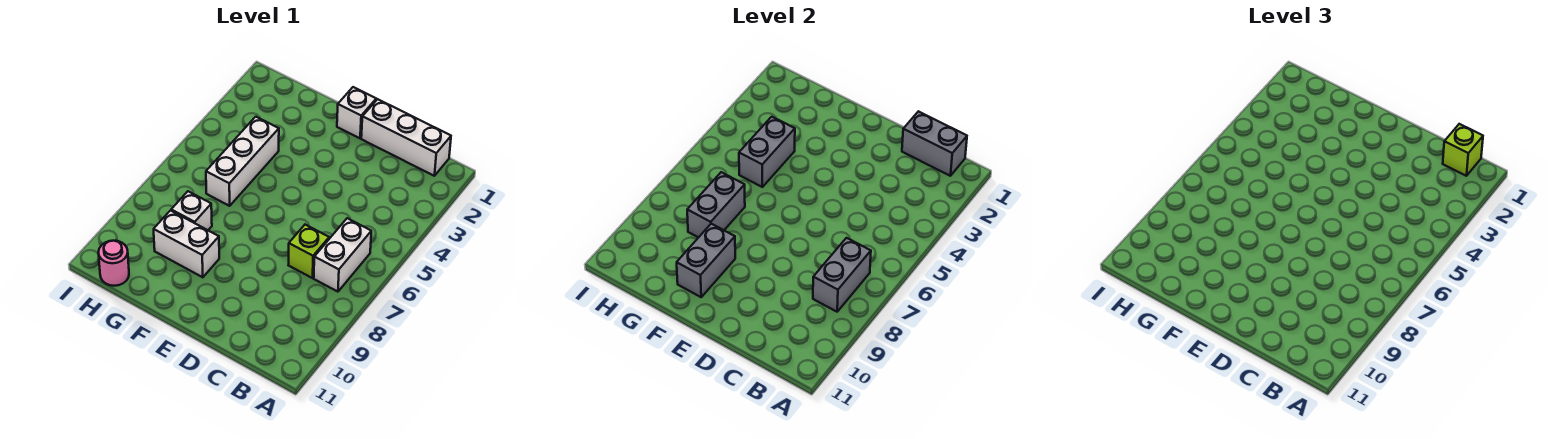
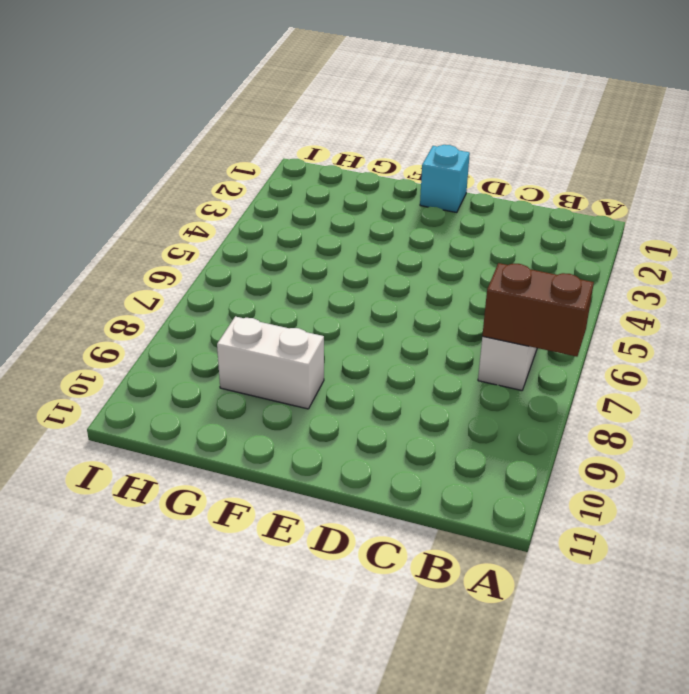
brown 1x2 brick [482,263,594,357] -> grey 1x2 brick [813,238,871,312]
cyan 1x1 brick [420,145,470,213] -> white 1x1 brick [337,87,376,138]
none -> white 1x3 brick [361,99,451,176]
none -> lime 1x1 brick [289,225,329,278]
none -> white 1x3 brick [206,117,279,206]

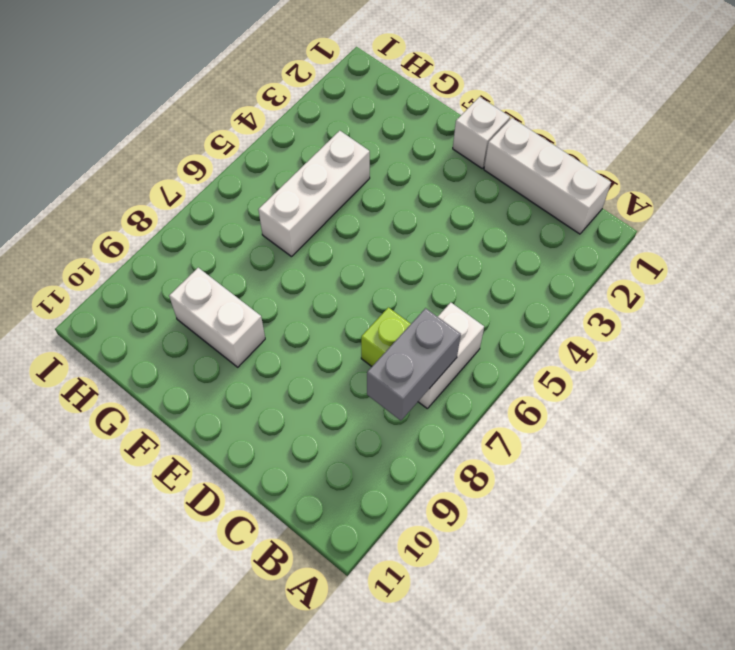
none -> white 1x1 brick [171,191,212,230]
none -> pink 1x1 round brick [98,241,129,286]
none -> grey 1x2 brick [902,111,967,176]

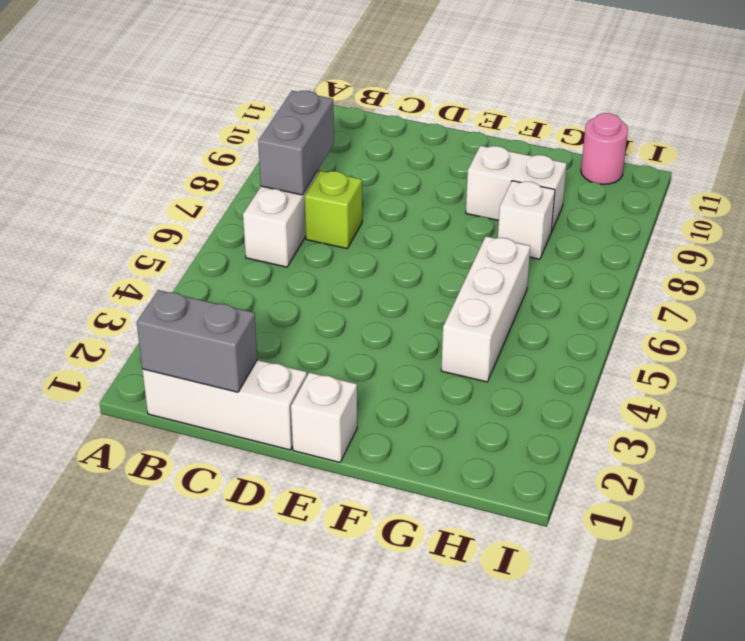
none -> grey 1x2 brick [677,224,735,297]
none -> grey 1x2 brick [739,117,795,187]
none -> grey 1x2 brick [687,172,745,238]

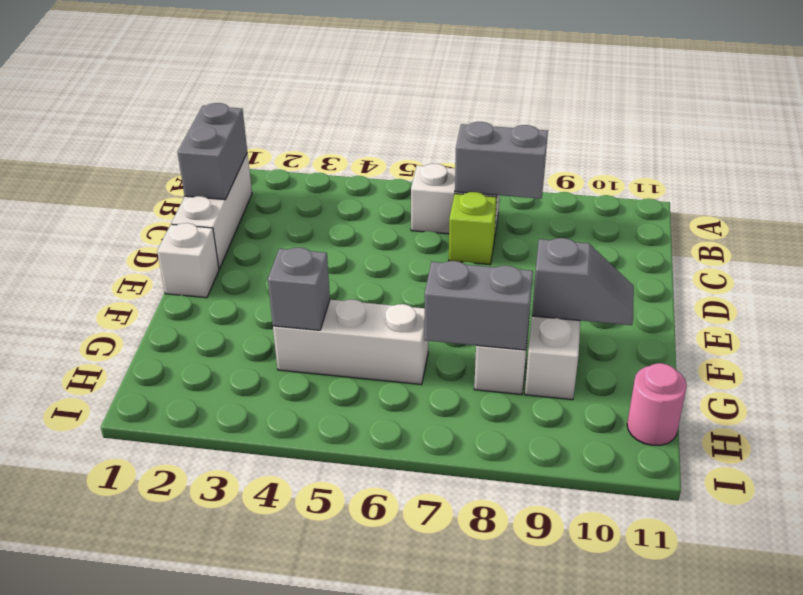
grey 1x2 slope [532,238,634,325] -> grey 1x2 brick [677,224,735,297]
grey 1x1 brick [268,248,330,330] -> grey 1x2 brick [739,117,795,187]
none -> lime 1x1 brick [1443,124,1483,176]

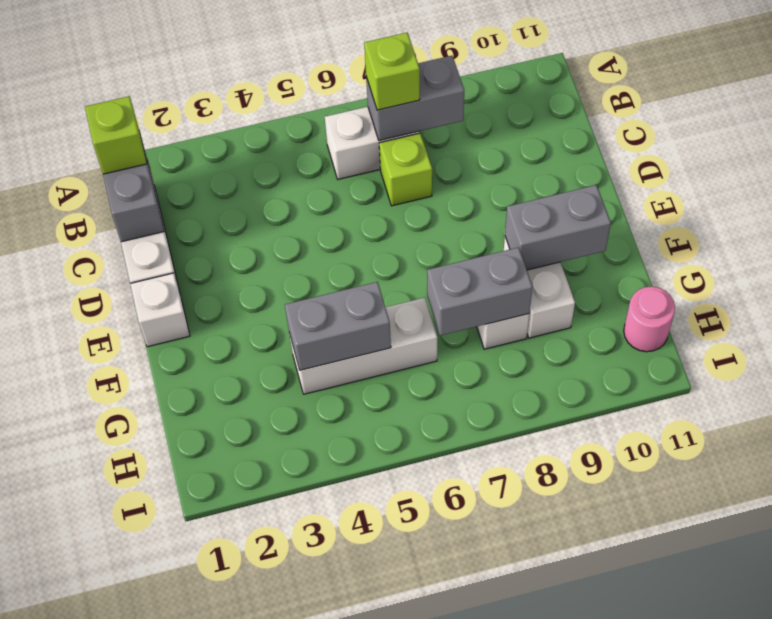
lime 1x1 brick [364,33,420,110] -> none

